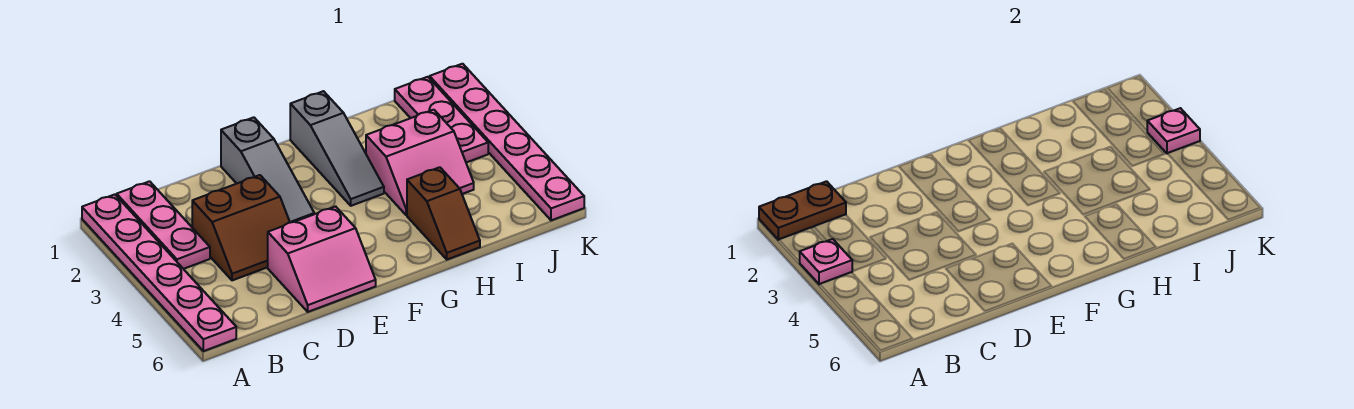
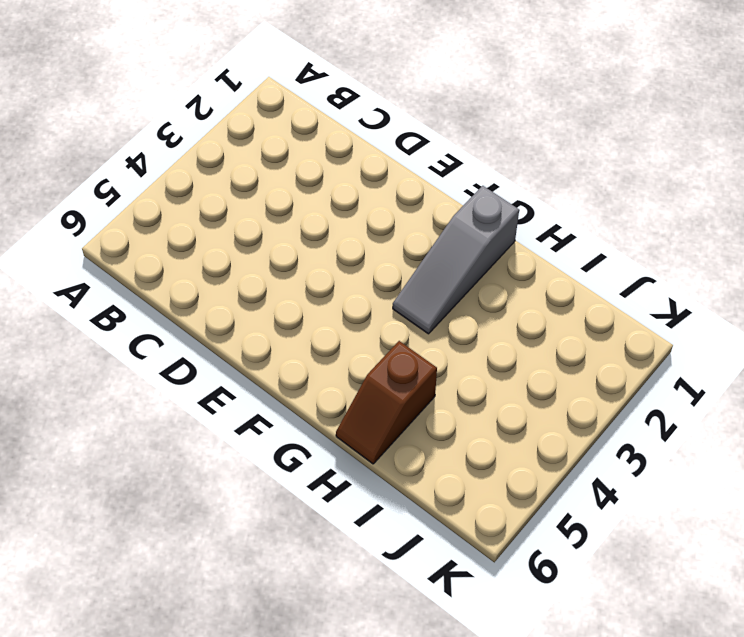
none -> pink 1x6 plate [82,194,236,351]
none -> pink 1x3 plate [117,181,210,269]
none -> brown 2x2 slope [192,175,290,280]

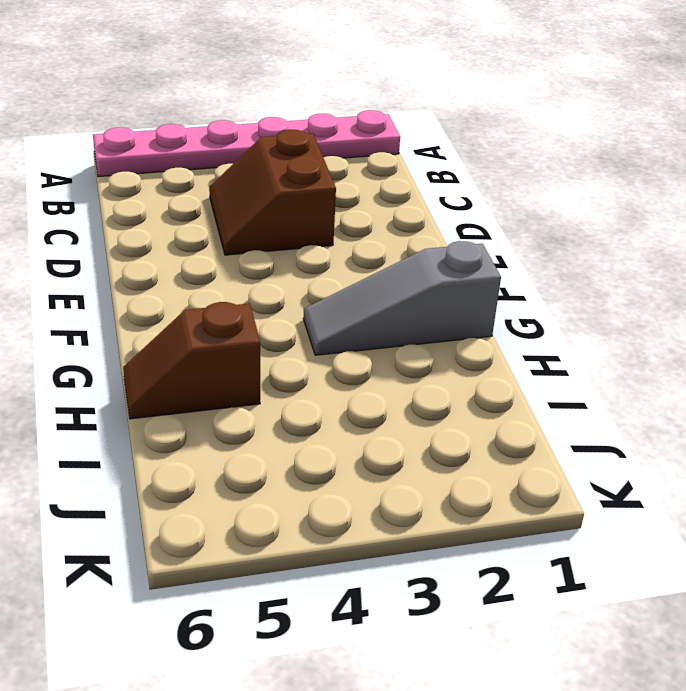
none -> pink 1x3 plate [117,181,210,269]
none -> pink 2x2 slope [268,206,376,312]
none -> grey 1x3 slope [221,117,314,223]

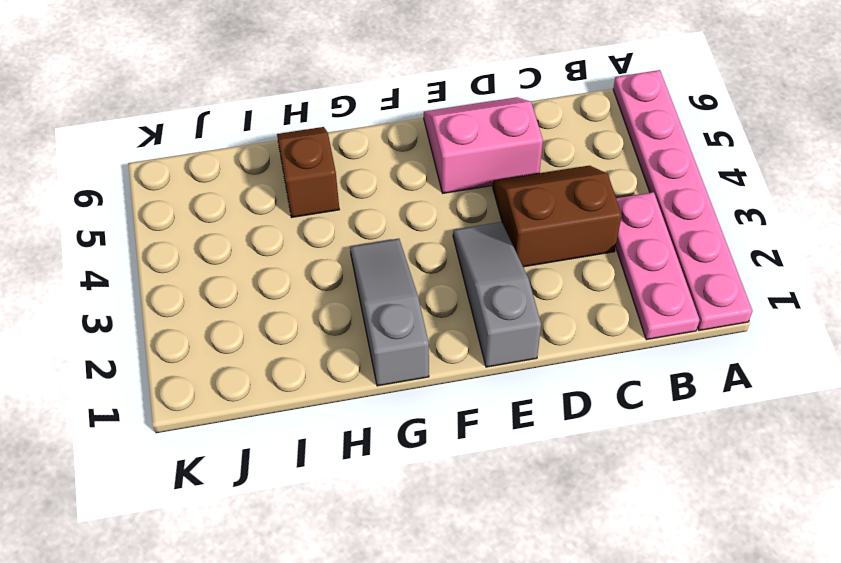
none -> pink 2x2 slope [366,110,474,215]
none -> pink 1x3 plate [395,77,488,163]
none -> pink 1x6 plate [430,64,584,220]

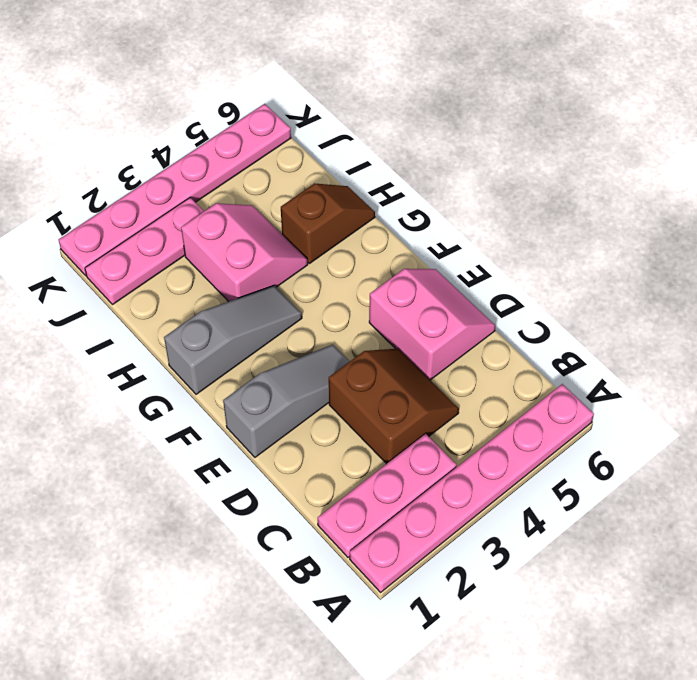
none -> brown 1x2 plate [759,181,846,240]
none -> pink 1x1 plate [800,239,852,284]
none -> pink 1x1 plate [1147,108,1200,154]

